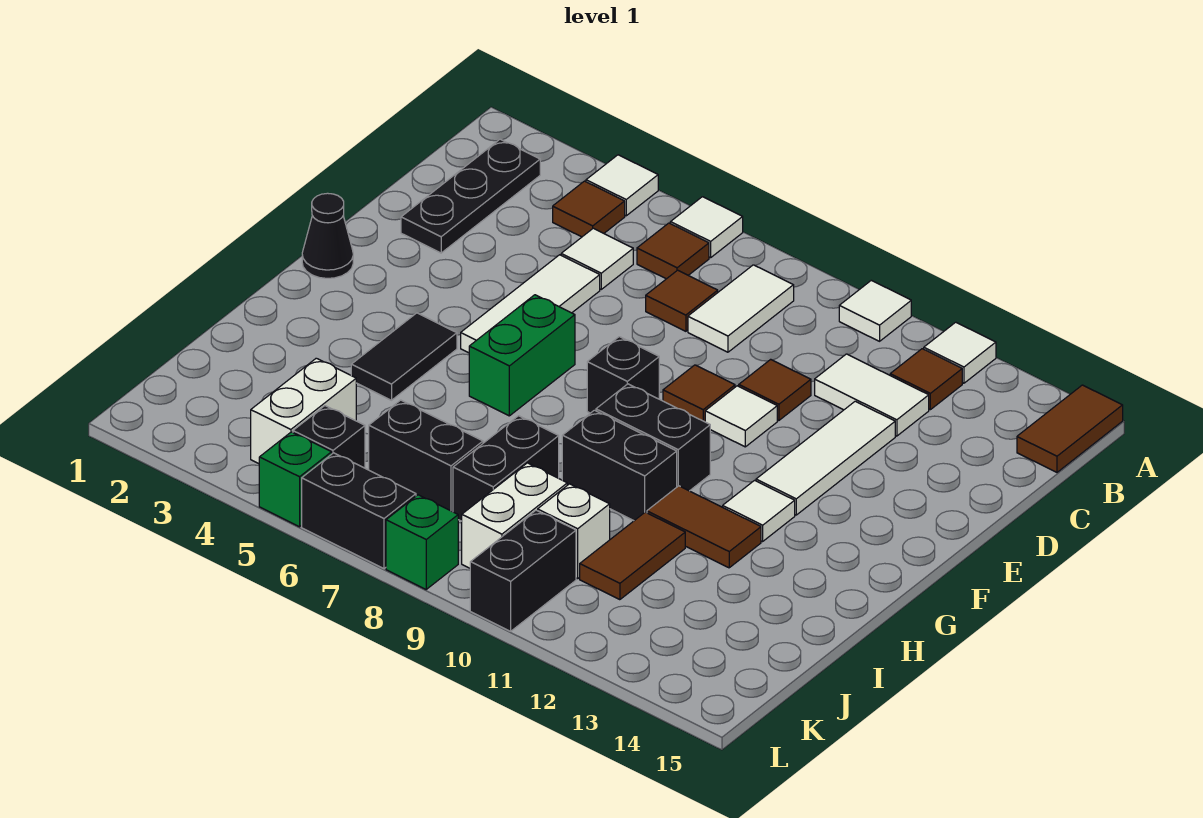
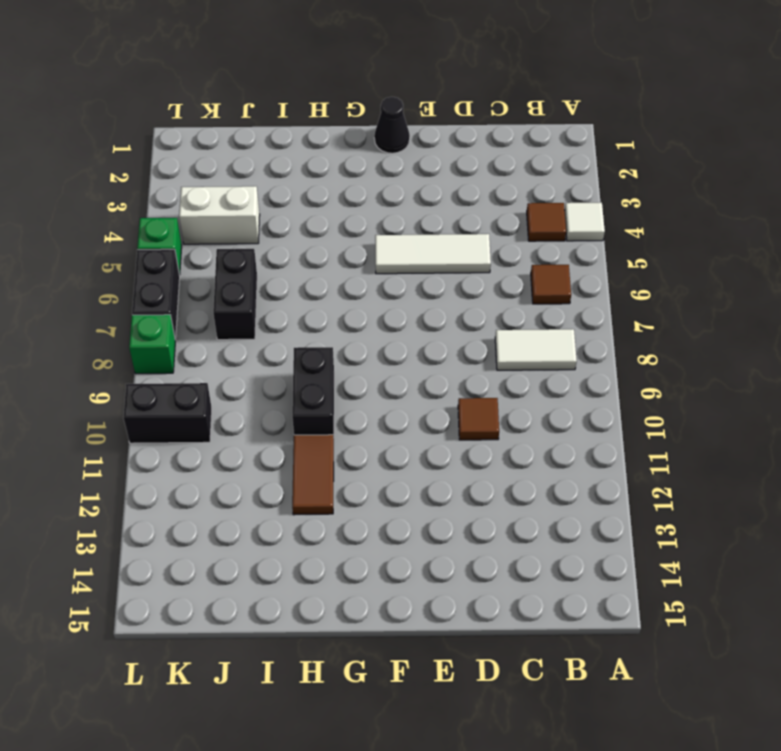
none -> white 1x1 tile [670,197,743,258]
none -> white 1x1 tile [839,280,911,341]
none -> white 1x1 tile [924,322,996,383]
none -> brown 1x2 tile [1017,385,1123,472]

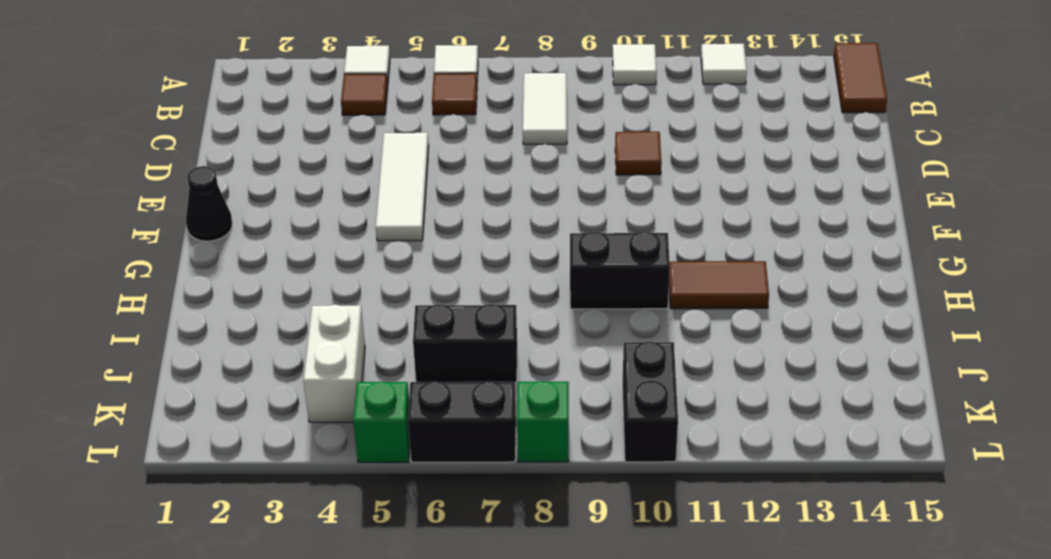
none -> black 1x3 plate [401,139,540,253]
none -> brown 1x1 tile [890,349,962,410]
none -> white 1x1 tile [561,228,633,289]
none -> brown 1x1 tile [646,270,718,331]

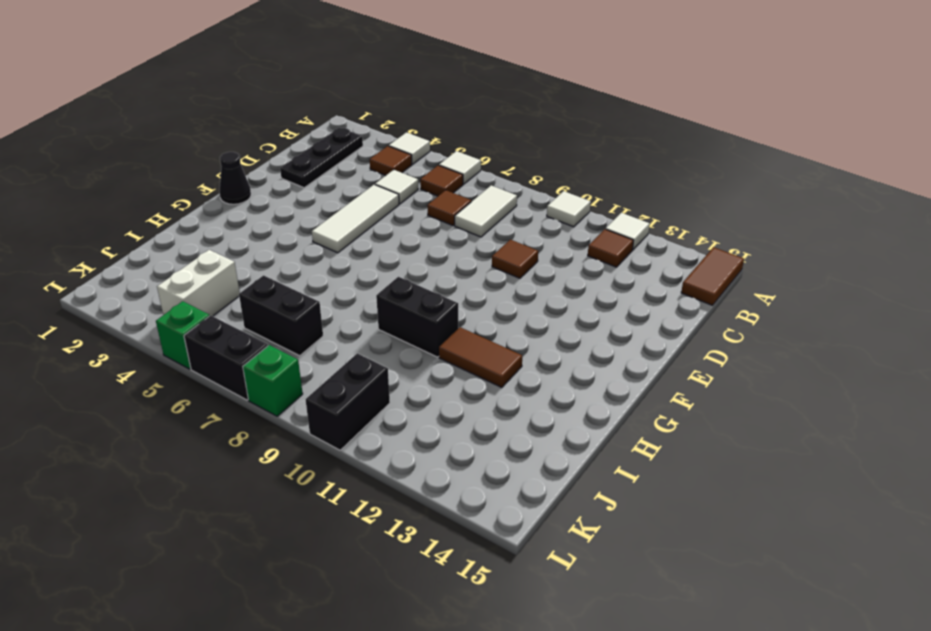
none -> white 1x2 tile [815,354,929,436]
none -> white 1x3 tile [756,401,895,515]
none -> brown 1x1 tile [663,365,735,422]
none -> white 1x1 tile [705,386,777,447]

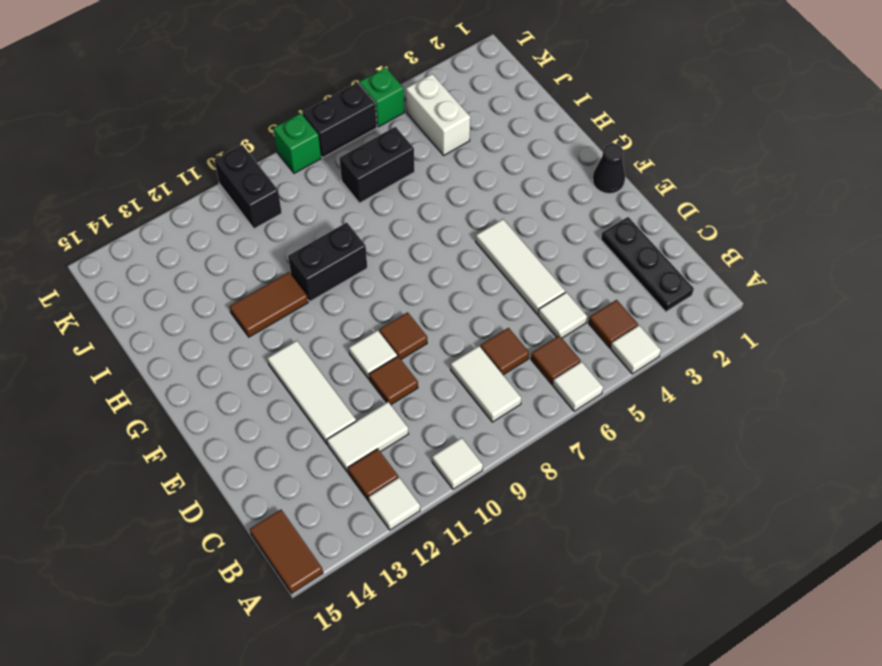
none -> green 1x2 brick [469,295,575,416]
none -> black 1x1 brick [587,337,659,413]
none -> black 1x2 tile [351,313,457,400]
none -> black 1x2 brick [596,384,710,491]

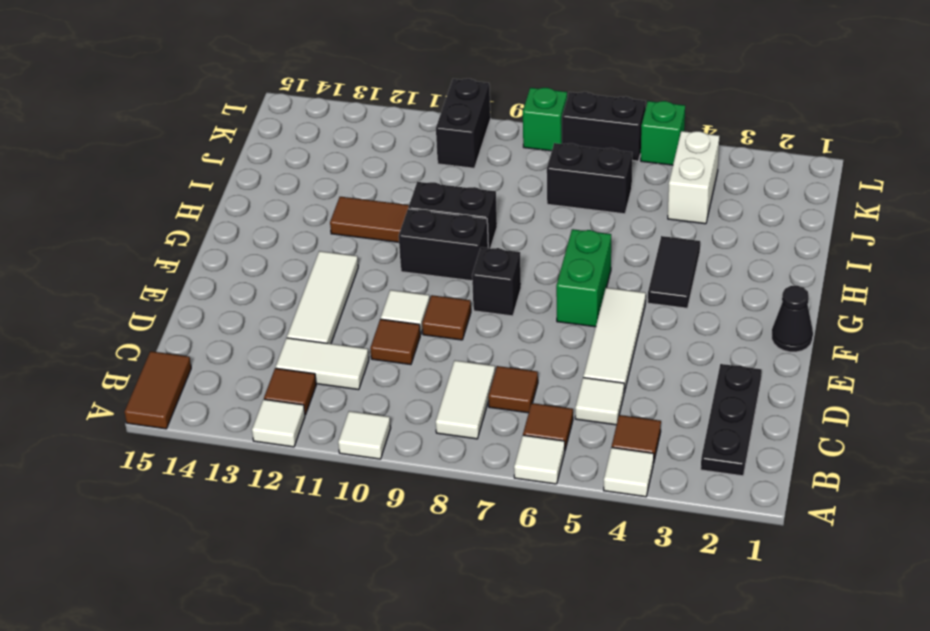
none -> white 1x1 tile [723,480,795,541]
none -> black 1x2 brick [453,416,559,521]
none -> brown 1x2 tile [580,512,685,600]
none -> white 1x2 brick [462,463,567,568]

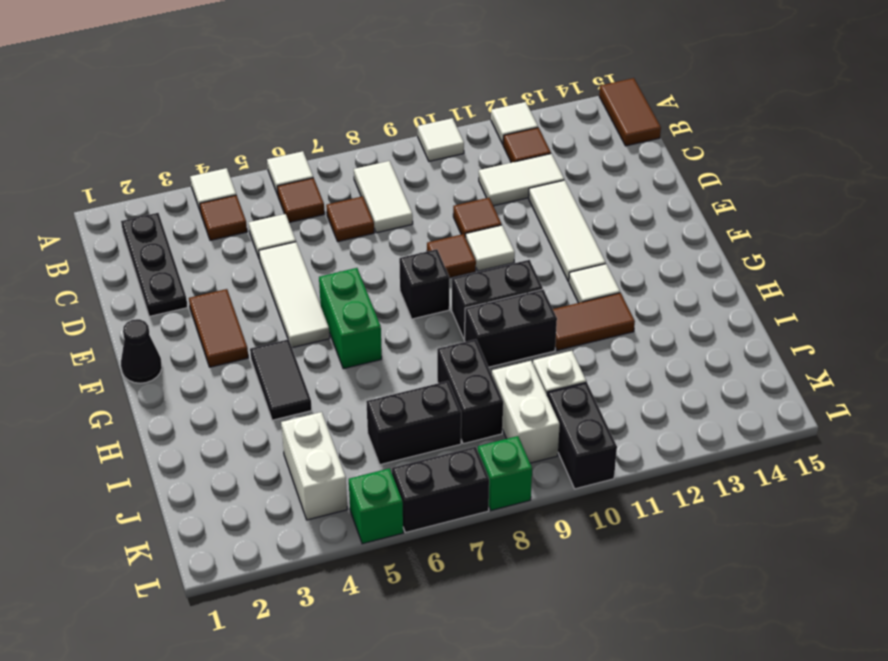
brown 1x2 tile [189,289,248,367] -> brown 1x2 tile moved to [580,512,685,600]
none -> black 1x1 brick [293,406,365,468]

